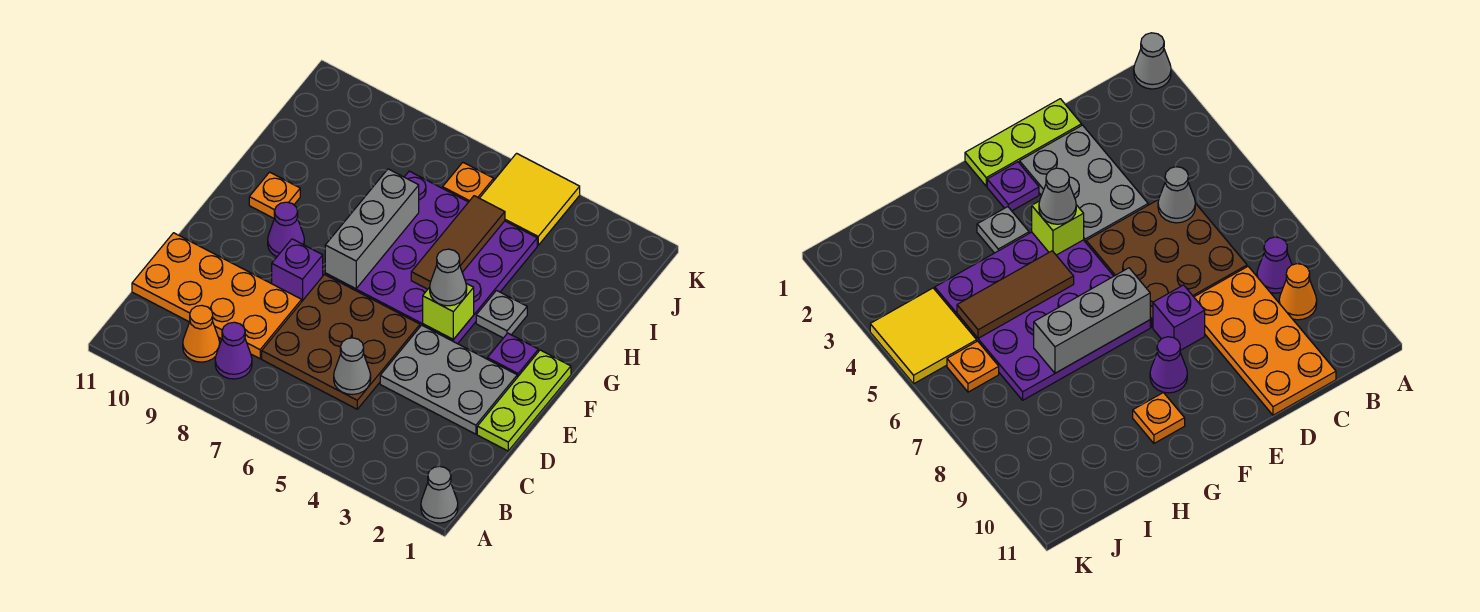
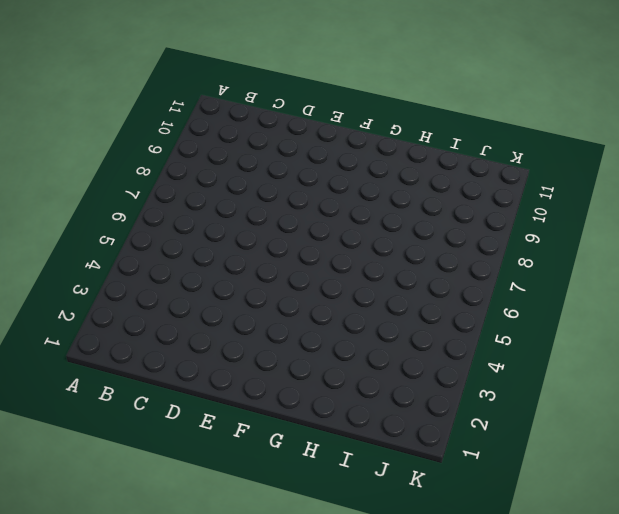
none -> grey 1x1 cone [421,466,458,523]
none -> purple 1x1 cone [215,322,252,379]
none -> orange 1x1 cone [183,305,220,362]

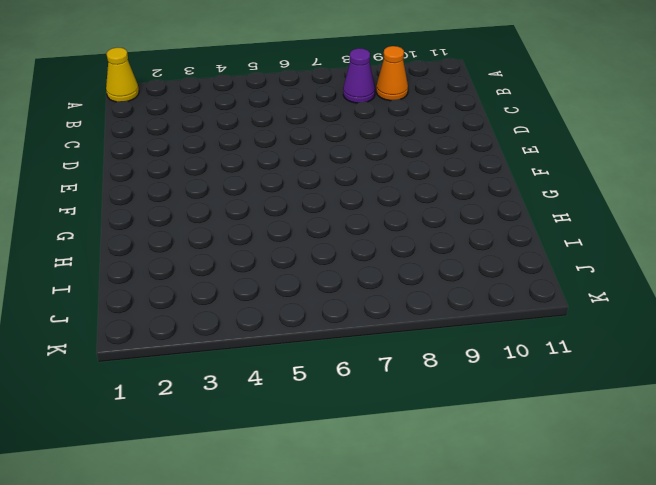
yellow 1x1 cone [106,48,139,102] -> grey 1x1 cone [421,466,458,523]
none -> brown 3x3 plate [262,275,420,409]
none -> orange 2x4 plate [132,233,302,359]
none -> lime 1x3 plate [477,350,571,451]

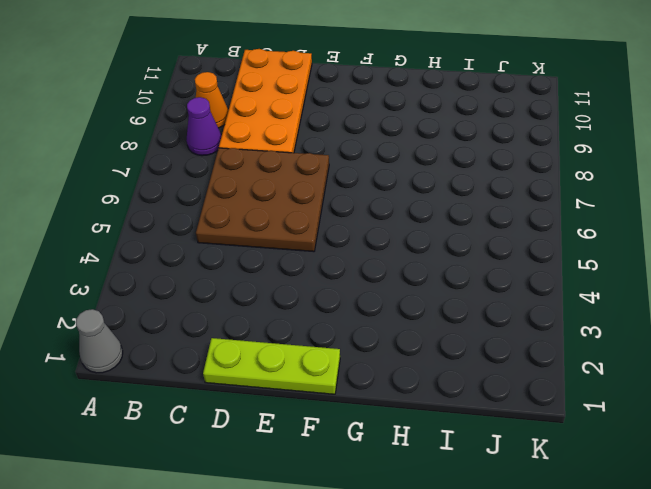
none -> grey 2x3 plate [380,325,517,434]
none -> purple 1x1 brick [272,239,323,301]
none -> purple 1x1 plate [487,333,538,377]

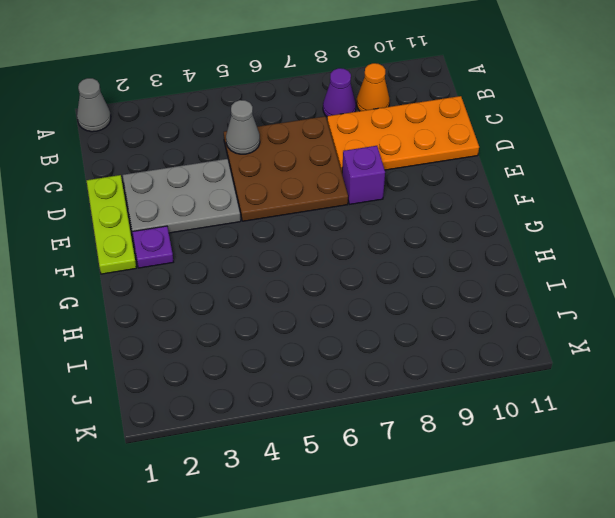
none -> purple 4x4 plate [325,171,537,344]
none -> purple 1x1 cone [268,202,304,257]
none -> grey 1x1 plate [476,291,527,338]

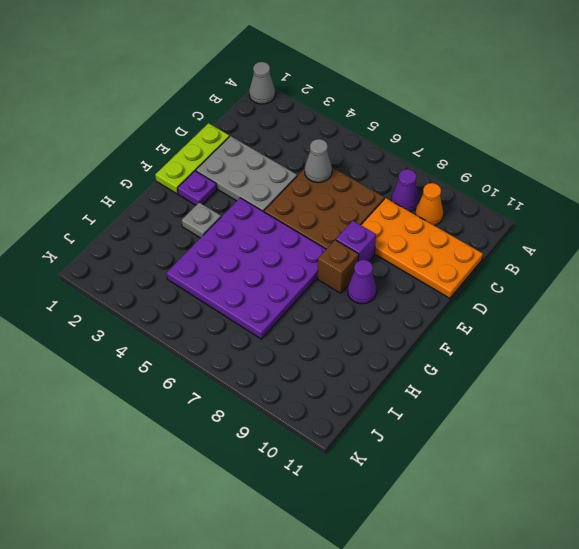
brown 1x1 brick [317,240,359,293] -> none
none -> orange 1x1 plate [249,172,300,218]
none -> yellow 2x2 tile [480,153,580,245]
none -> orange 1x1 plate [443,163,494,202]

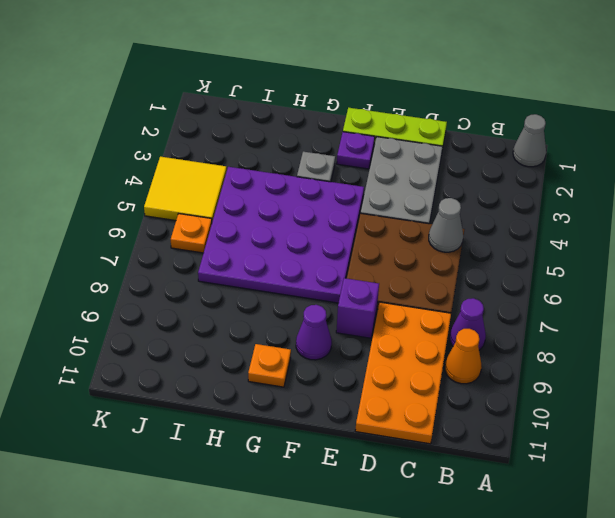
none -> lime 1x1 brick [423,283,474,340]
none -> grey 1x3 brick [325,169,419,289]
none -> brown 1x3 tile [411,196,505,289]

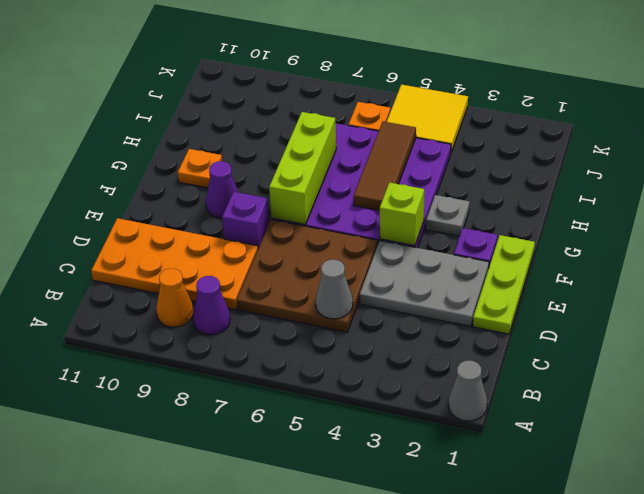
lime 1x3 brick [269,112,336,224] -> grey 1x3 brick [325,169,419,289]
none -> grey 1x1 cone [430,249,467,306]

